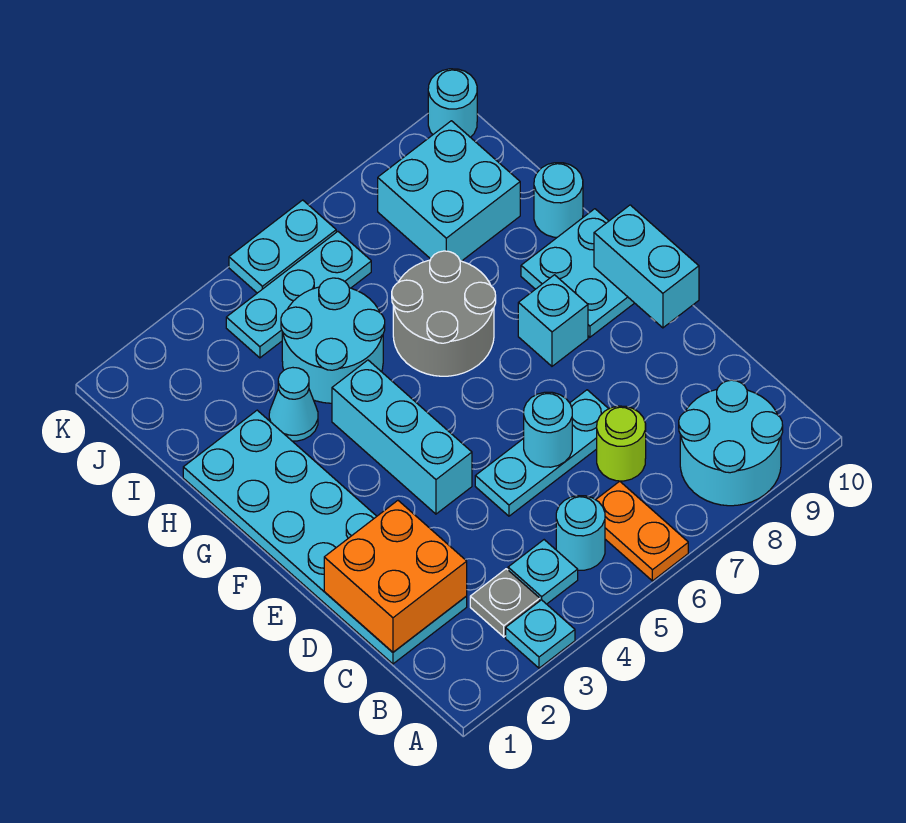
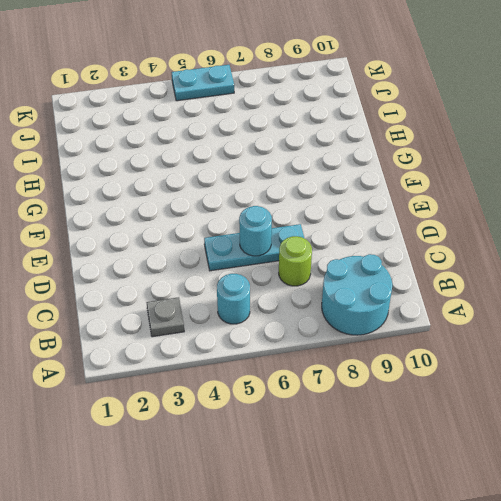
none -> cyan 1x1 plate [506,600,575,668]
none -> orange 1x2 plate [596,481,688,581]
none -> cyan 1x1 plate [508,540,578,604]

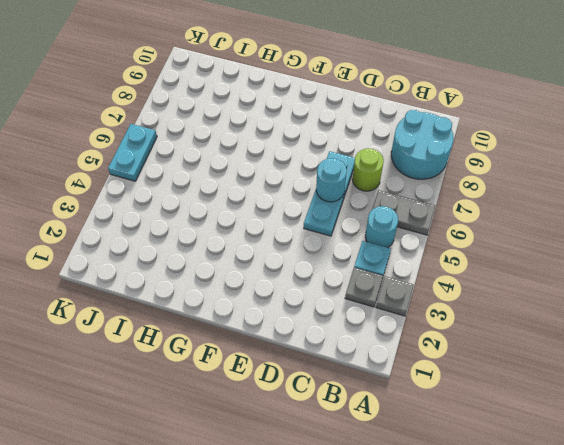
grey 1x1 plate [376,276,414,316] -> cyan 1x1 plate [506,600,575,668]
grey 1x2 plate [372,190,435,235] -> orange 1x2 plate [596,481,688,581]
none -> cyan 2x6 plate [183,410,467,664]
none -> cyan 1x3 brick [332,360,472,514]
none -> cyan 1x1 brick [518,275,588,366]

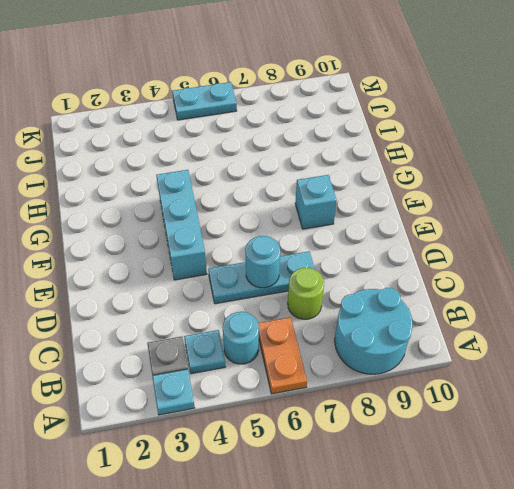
none -> cyan 2x6 plate [183,410,467,664]
none -> cyan 2x2 plate [521,209,634,337]
none -> grey 2x2 round brick [392,251,496,376]

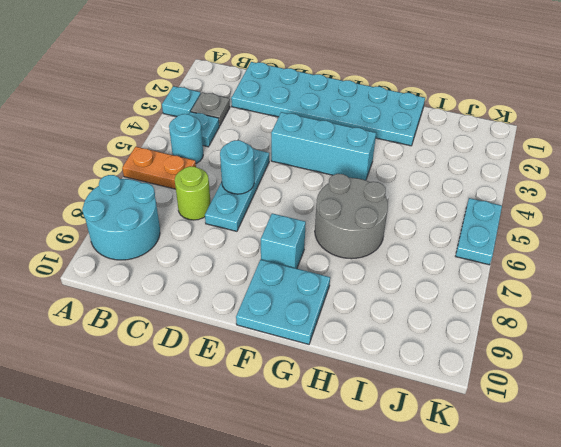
none -> cyan 1x1 cone [269,368,318,441]
none -> cyan 2x2 round brick [281,278,385,403]
none -> cyan 1x1 round brick [534,163,583,237]

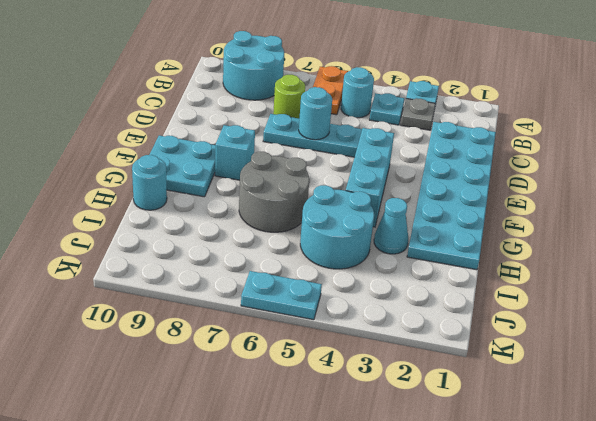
none -> cyan 2x2 brick [378,121,520,261]
none -> cyan 1x3 plate [226,232,371,358]
none -> cyan 1x1 round brick [428,69,477,137]

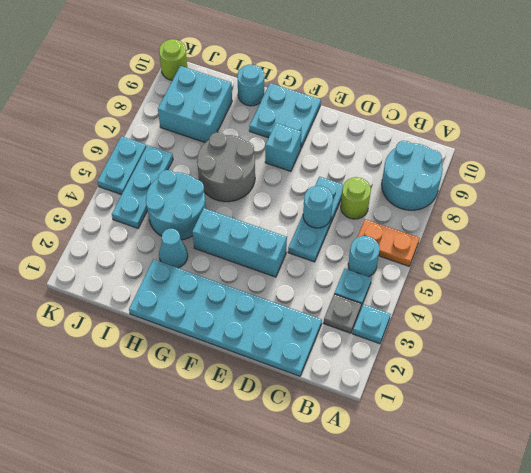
lime 1x1 round brick [159,39,187,80] -> cyan 1x1 round brick [428,69,477,137]
none -> orange 2x2 brick [324,501,467,652]
none -> cyan 1x2 brick [594,205,699,328]

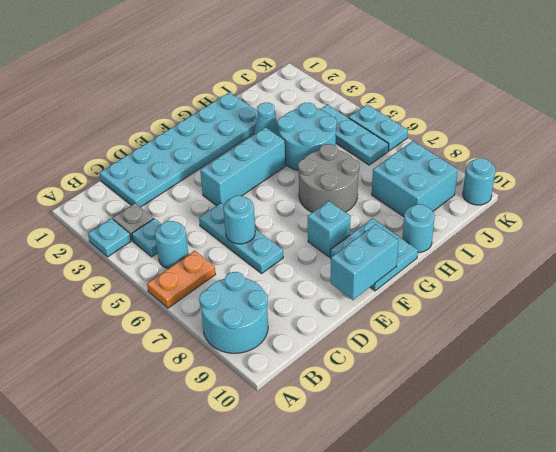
none -> lime 1x1 round brick [597,406,646,481]
none -> orange 2x2 brick [324,501,467,652]

